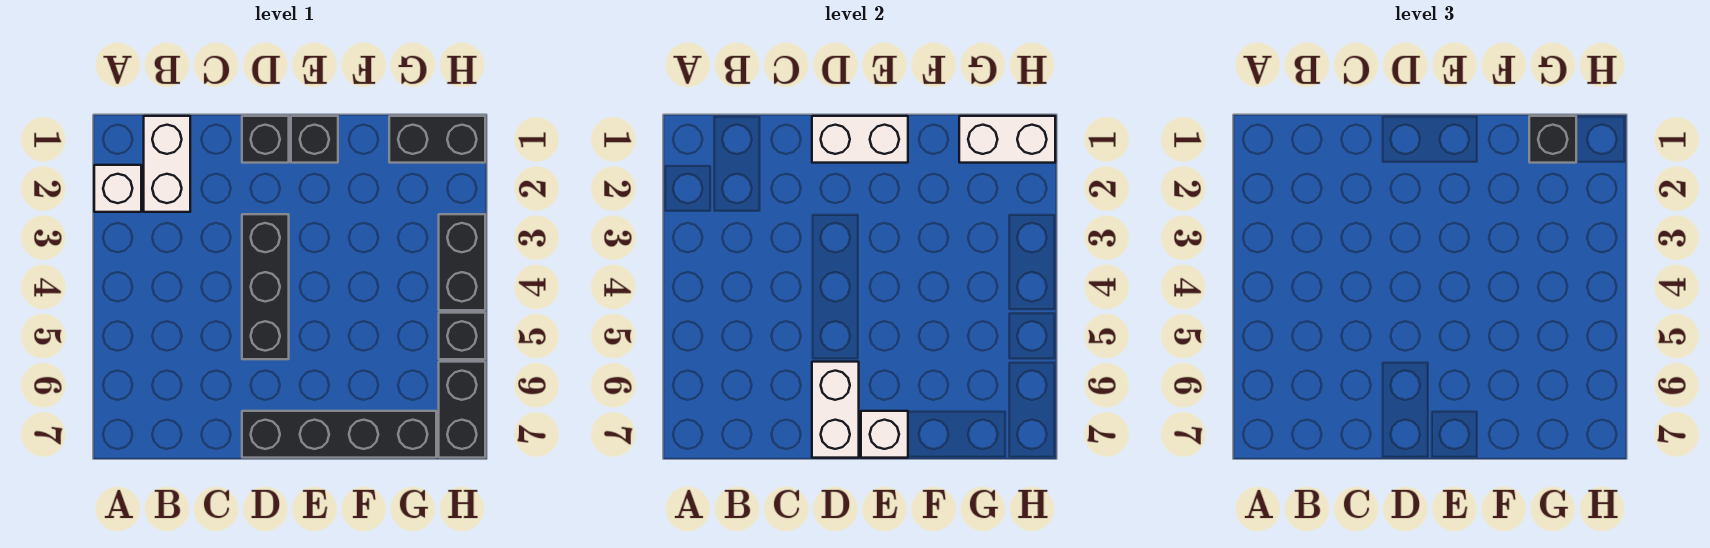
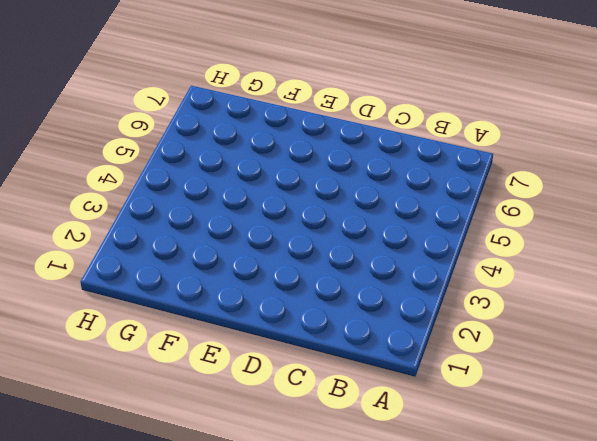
none -> white 1x1 brick [94,165,141,212]
none -> white 1x2 brick [144,116,190,212]
none -> black 1x1 brick [242,116,289,163]

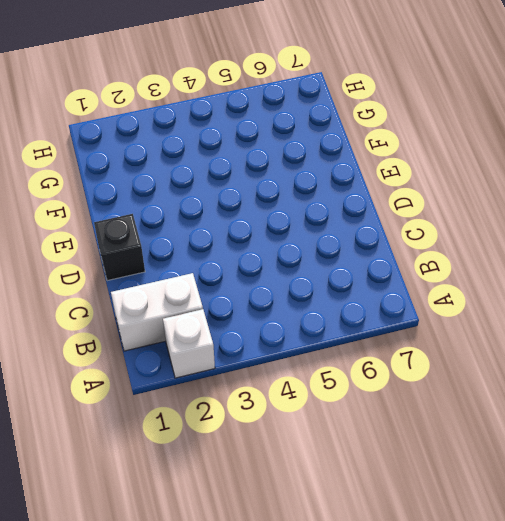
none -> black 1x3 brick [242,214,289,359]
none -> black 1x4 brick [242,411,436,458]
none -> black 1x1 brick [291,116,338,163]

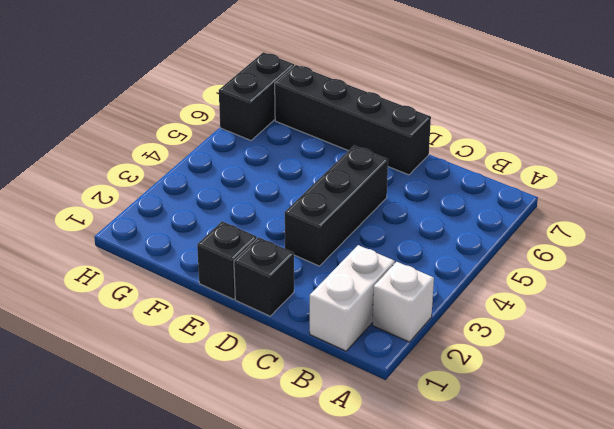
none -> black 1x2 brick [389,116,485,163]
none -> black 1x2 brick [439,214,485,310]
none -> black 1x1 brick [439,313,485,359]

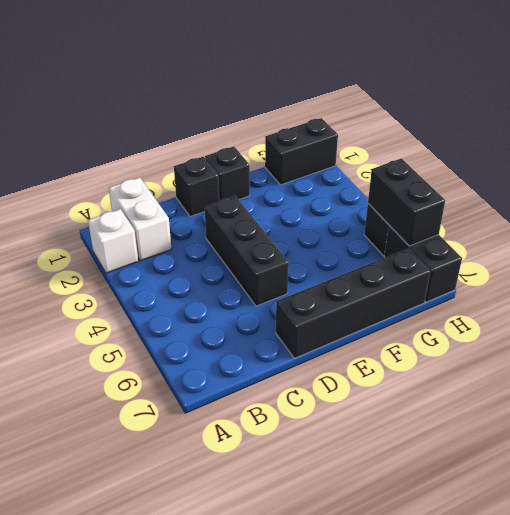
black 1x2 brick [368,158,445,246] -> black 1x2 brick moved to [439,214,485,310]
none -> white 1x2 brick [812,116,908,163]
none -> white 1x2 brick [812,362,859,458]
none -> white 1x1 brick [861,411,908,458]

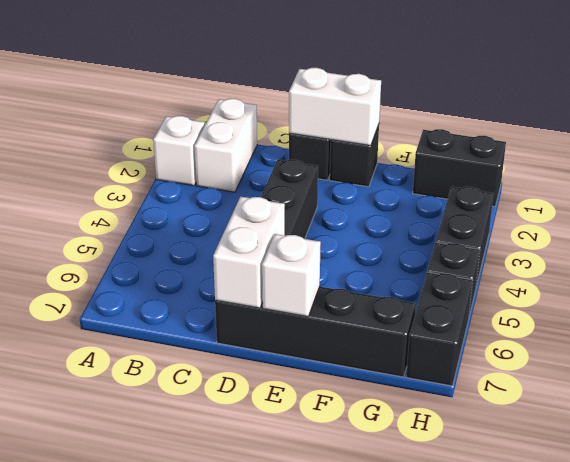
none -> white 1x2 brick [959,116,1055,163]
none -> black 1x1 brick [1529,116,1576,163]

